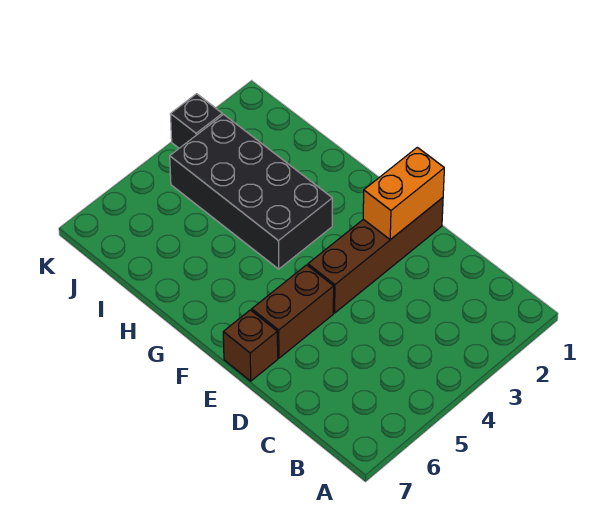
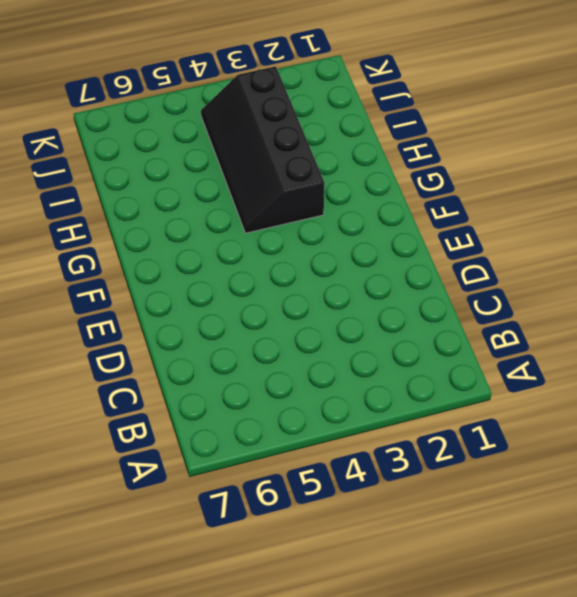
black 2x4 slope [201,66,324,233] -> black 2x4 brick [170,114,332,269]
none -> brown 1x4 brick [308,198,443,313]
none -> brown 1x2 brick [252,265,334,358]

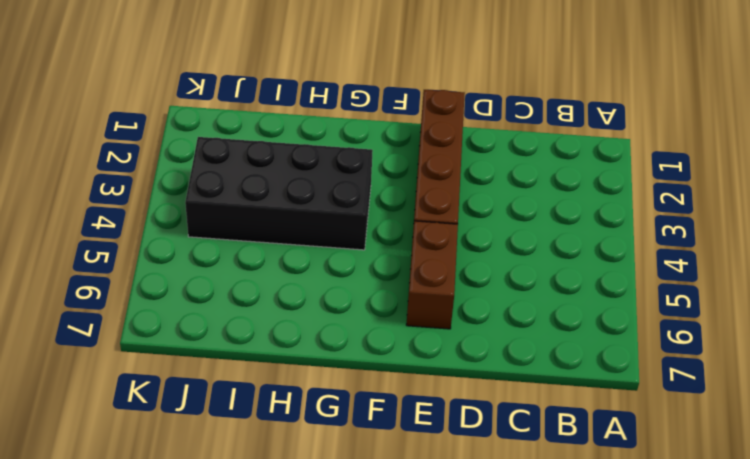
none -> brown 1x1 brick [223,310,278,381]
none -> black 1x1 brick [171,94,222,148]

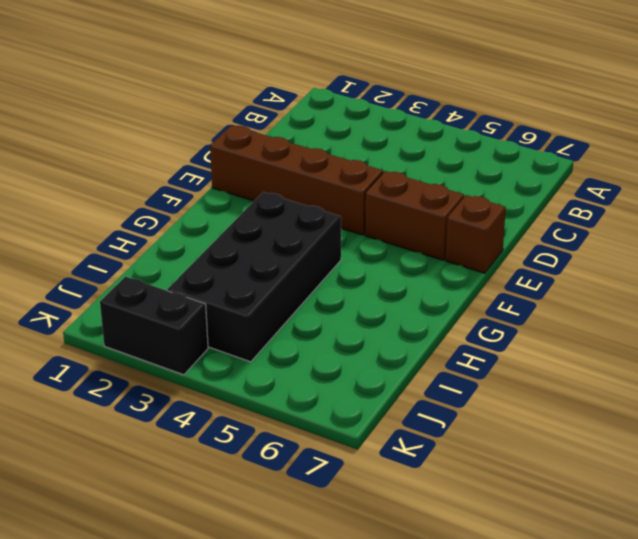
black 1x2 brick [100,277,208,375] -> black 1x1 brick [171,94,222,148]
none -> orange 1x2 brick [363,147,444,240]

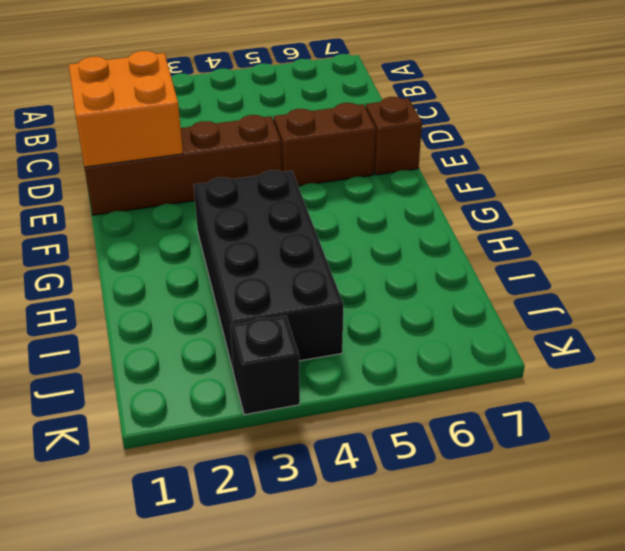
orange 2x2 brick [69,51,183,167] -> orange 1x2 brick [363,147,444,240]

